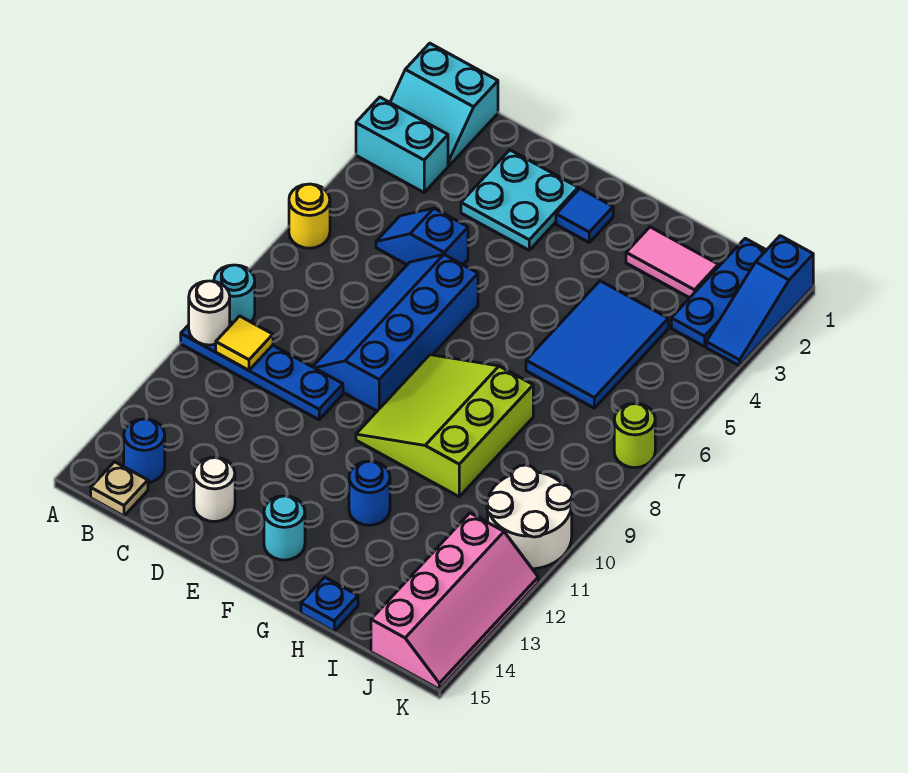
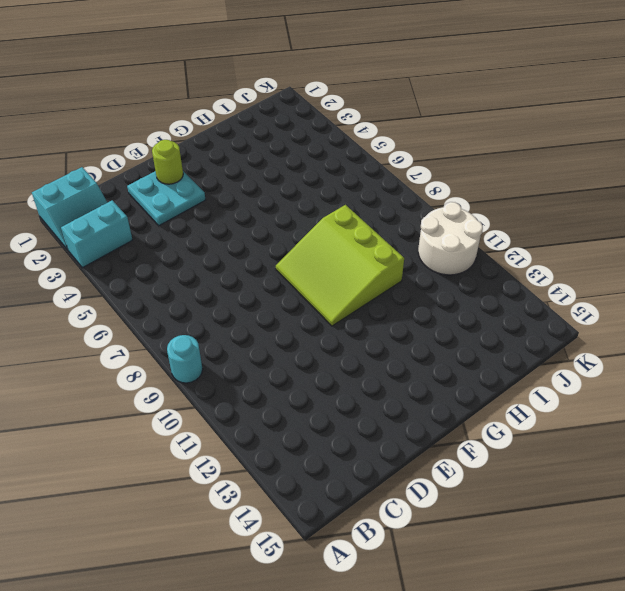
lime 1x1 round brick [152,140,183,184] -> lime 1x1 round brick moved to [614,403,655,468]
none -> yellow 1x1 round brick [289,184,330,248]
none -> blue 1x4 plate [181,322,343,420]
none -> blue 1x1 round brick [124,419,165,483]

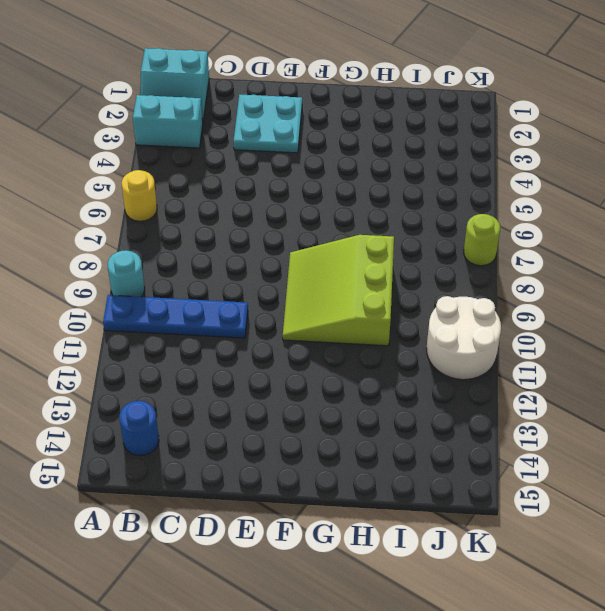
none -> tan 1x1 plate [91,462,148,516]
none -> blue 1x2 slope [376,208,468,265]
none -> blue 2x4 slope [313,255,478,411]

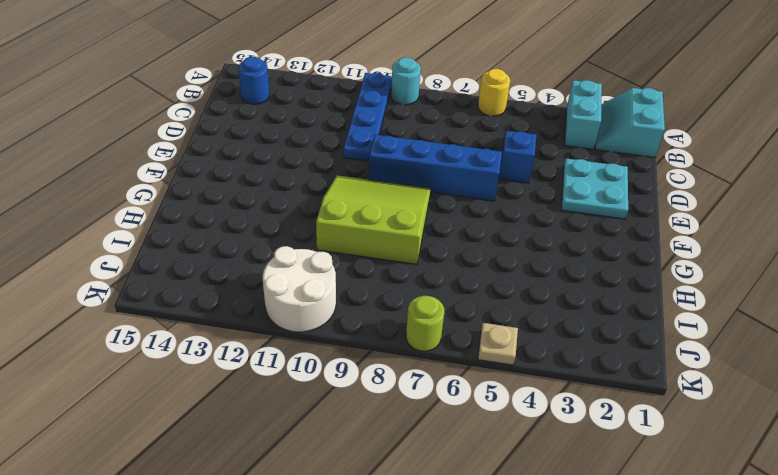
tan 1x1 plate [478,323,518,365] -> tan 1x1 plate moved to [91,462,148,516]
none -> white 1x1 round brick [194,457,235,522]
none -> blue 1x1 tile [556,189,613,242]
none -> cyan 1x1 round brick [264,496,305,560]

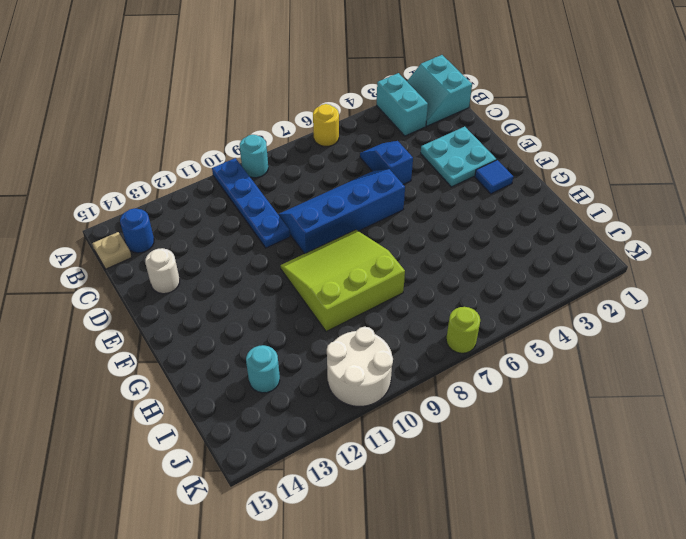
cyan 1x1 round brick [246,345,280,393] -> cyan 1x1 round brick moved to [264,496,305,560]
none -> blue 1x1 round brick [349,461,390,525]
none -> pink 1x2 tile [626,227,718,298]
none -> blue 2x3 tile [526,281,668,408]

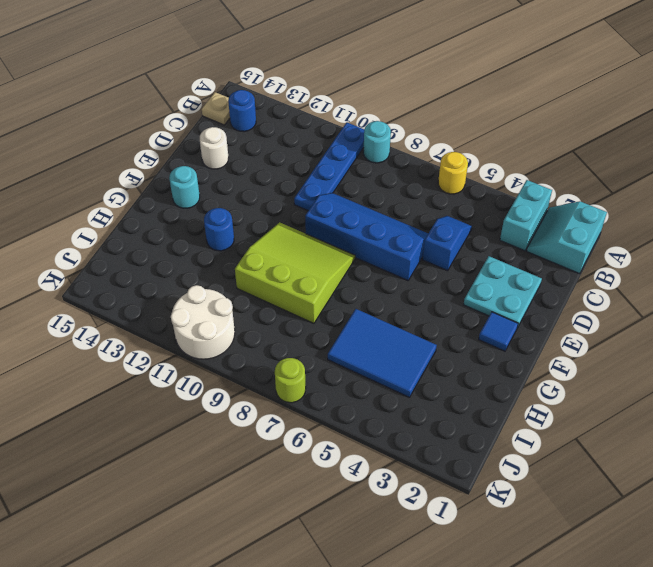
none -> pink 1x2 tile [626,227,718,298]
none -> blue 1x1 plate [301,577,358,631]
none -> blue 1x3 plate [671,238,766,347]

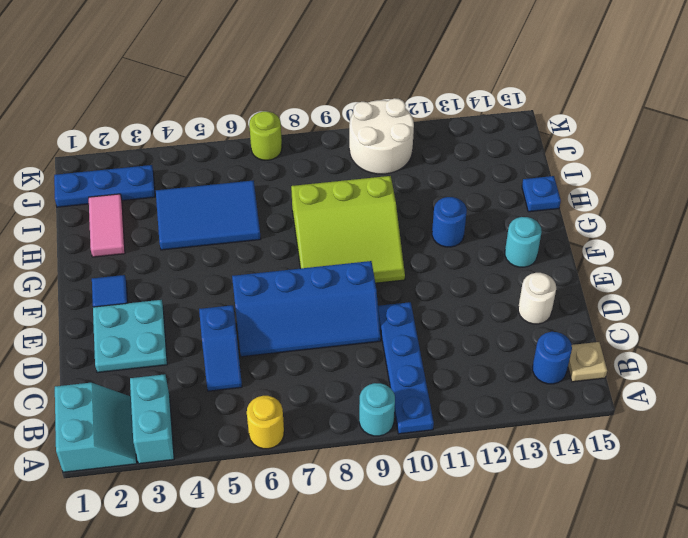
none -> pink 2x4 slope [371,513,538,689]
none -> blue 1x3 slope [706,236,813,366]
none -> white 1x1 round brick [189,281,230,345]

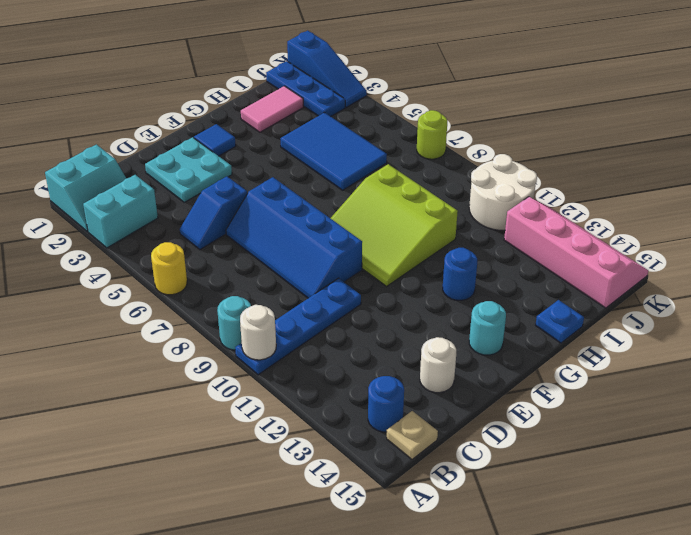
none -> yellow 1x1 tile [216,316,273,370]

